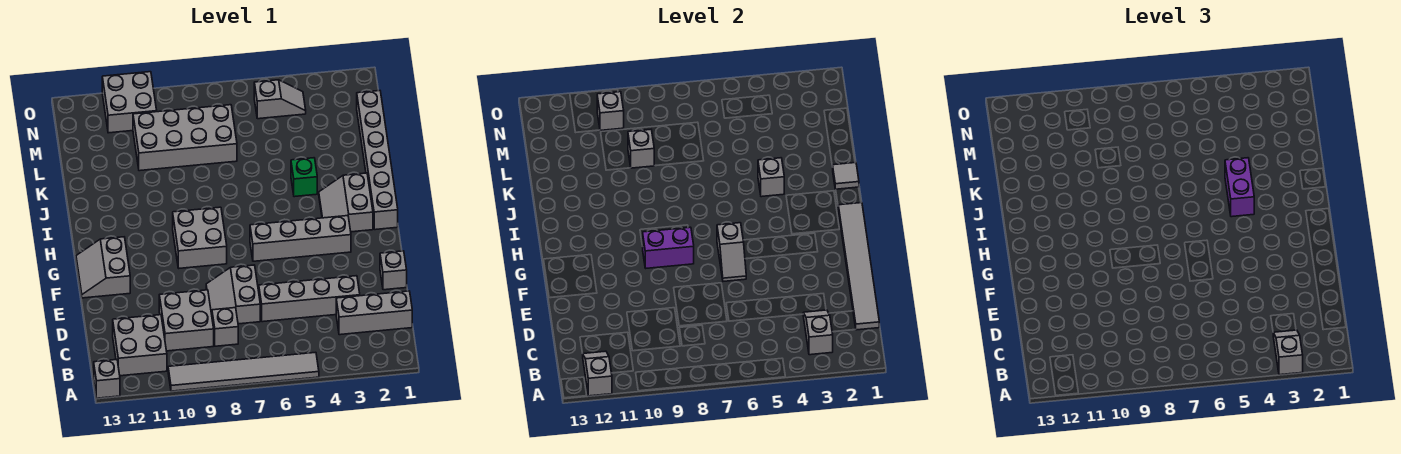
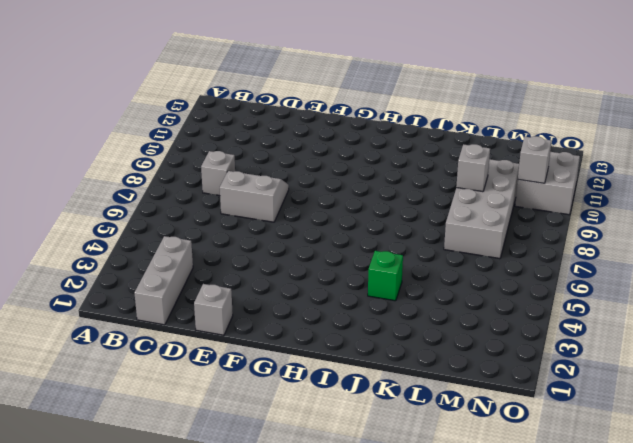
none -> grey 1x6 tile [168,352,319,391]
none -> grey 1x1 brick [94,360,120,398]
none -> grey 2x2 brick [113,315,167,376]

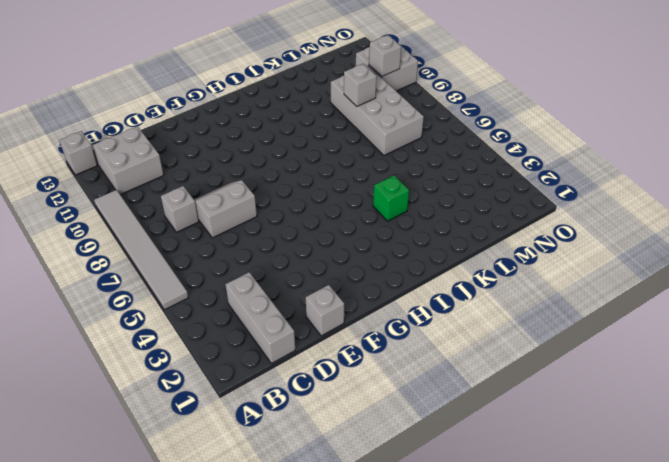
none -> grey 2x2 brick [159,290,214,351]
none -> grey 1x4 brick [259,276,360,322]
none -> grey 2x2 slope [76,237,130,298]

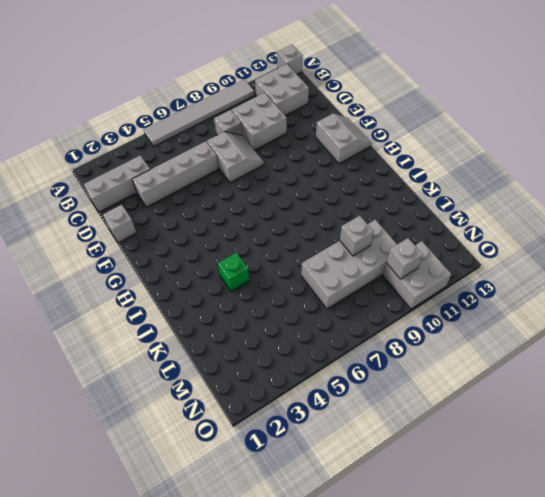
none -> grey 1x4 brick [250,216,351,261]
none -> grey 2x2 brick [173,207,227,268]
none -> grey 1x6 brick [357,91,398,230]

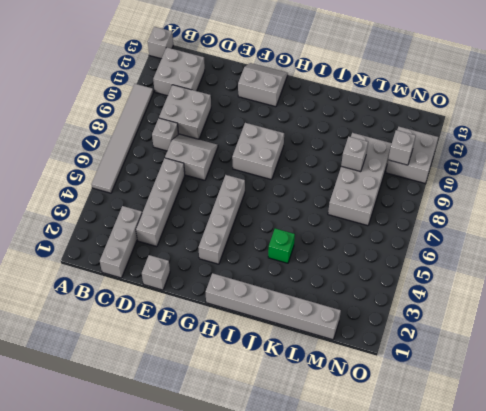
none -> grey 2x2 slope [319,173,373,232]
none -> grey 1x2 slope [254,80,306,119]
none -> grey 1x2 slope [583,351,612,396]

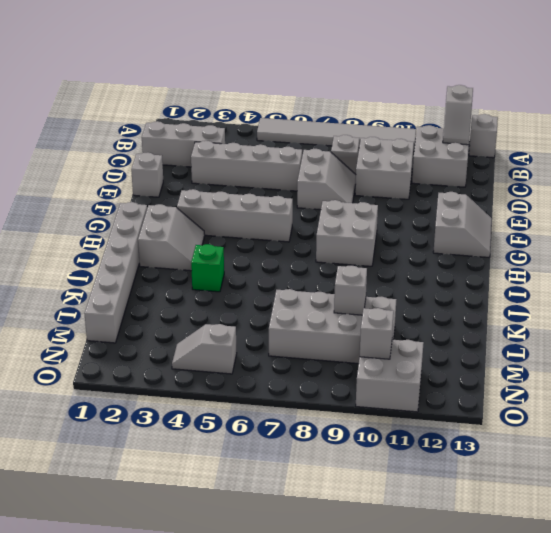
none -> grey 1x2 slope [803,310,833,355]
none -> grey 1x6 tile [838,203,879,330]
none -> grey 1x2 slope [717,223,746,281]

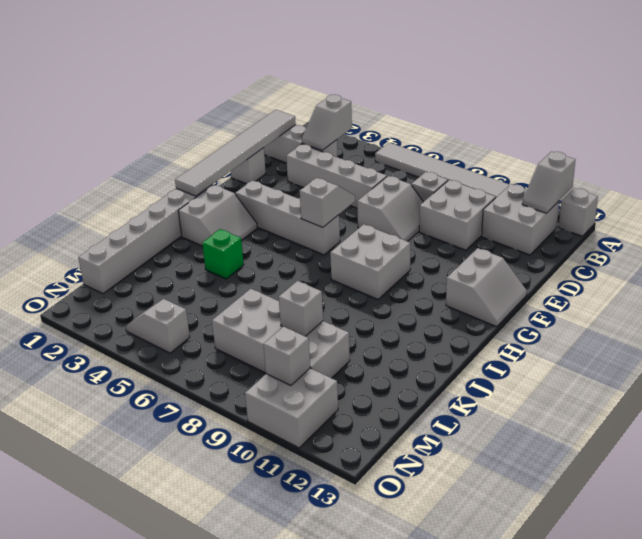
none -> purple 1x2 brick [643,227,694,268]
none -> grey 1x1 tile [833,163,859,189]
none -> grey 1x1 brick [758,158,784,197]

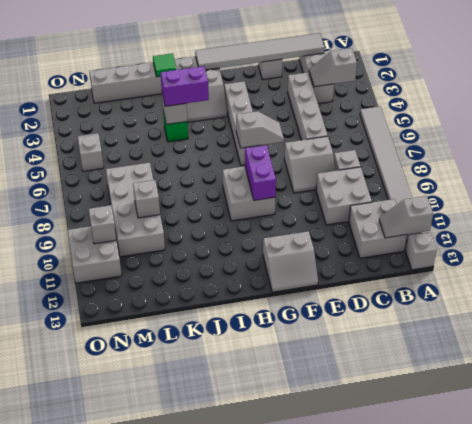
green 1x1 tile [153,54,176,77] -> grey 1x1 tile [833,163,859,189]
none -> grey 1x2 slope [1273,330,1303,375]

